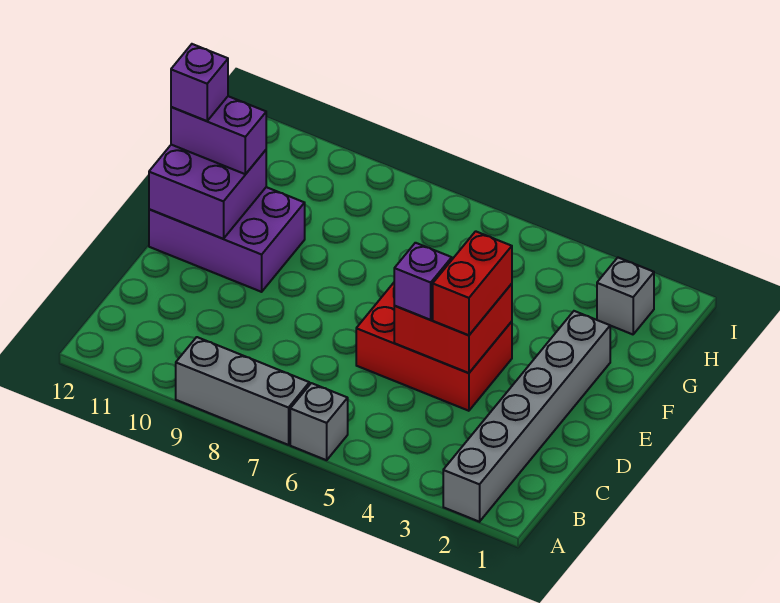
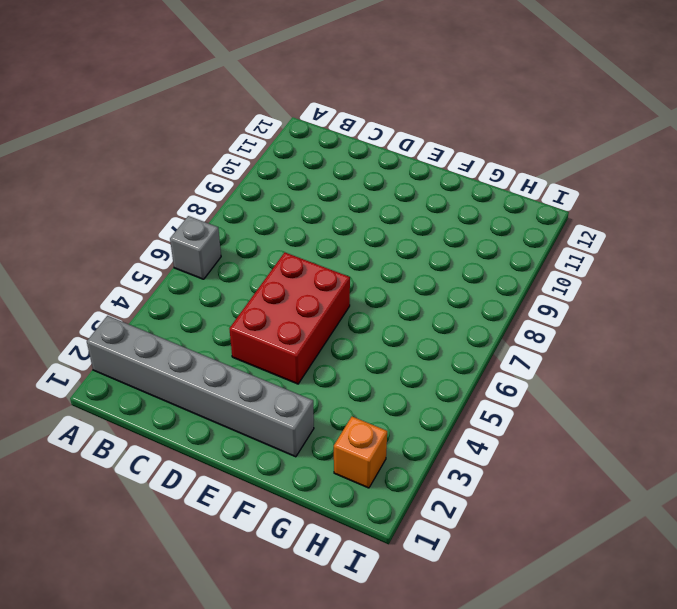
orange 1x1 brick [334,417,387,488] -> grey 1x1 brick [597,258,654,334]
none -> grey 1x3 brick [176,337,309,445]
none -> purple 2x3 brick [149,187,305,292]
none -> red 2x2 brick [394,284,512,373]

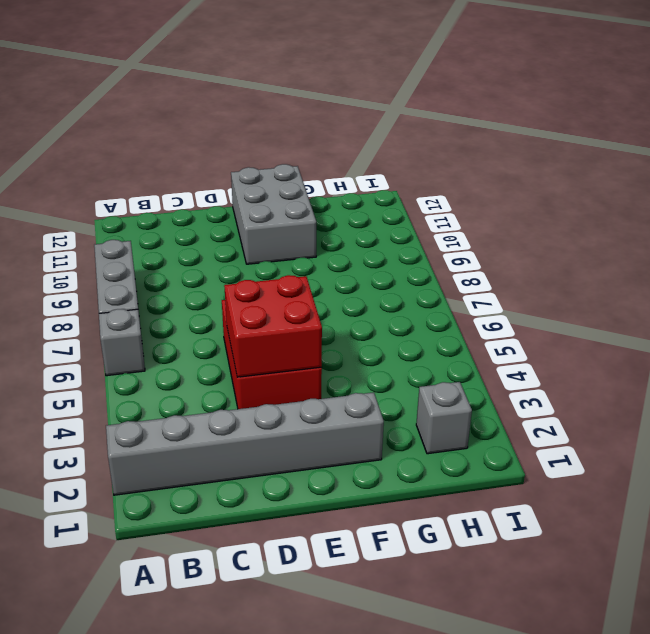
grey 2x3 brick [231,164,316,264] -> purple 2x3 brick [149,187,305,292]
none -> purple 2x2 brick [149,145,266,239]
none -> red 1x2 brick [433,231,512,335]
none -> purple 1x1 brick [394,243,452,320]

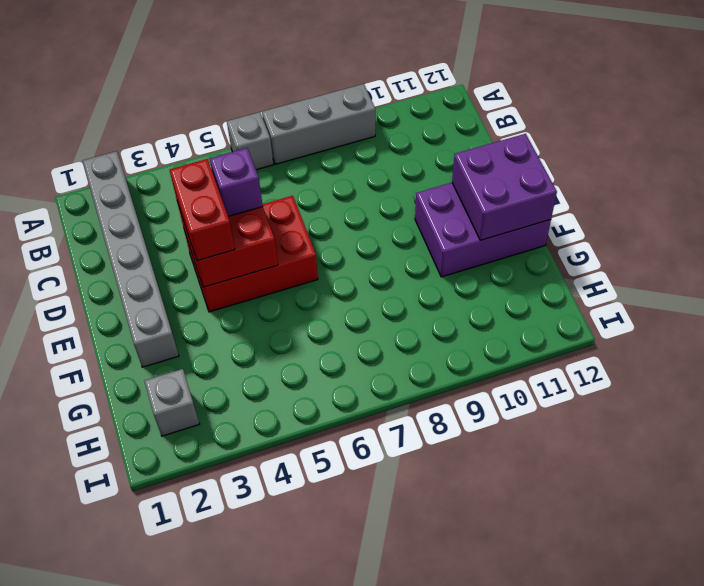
none -> purple 1x2 brick [171,96,266,174]
none -> purple 1x1 brick [171,44,228,121]

